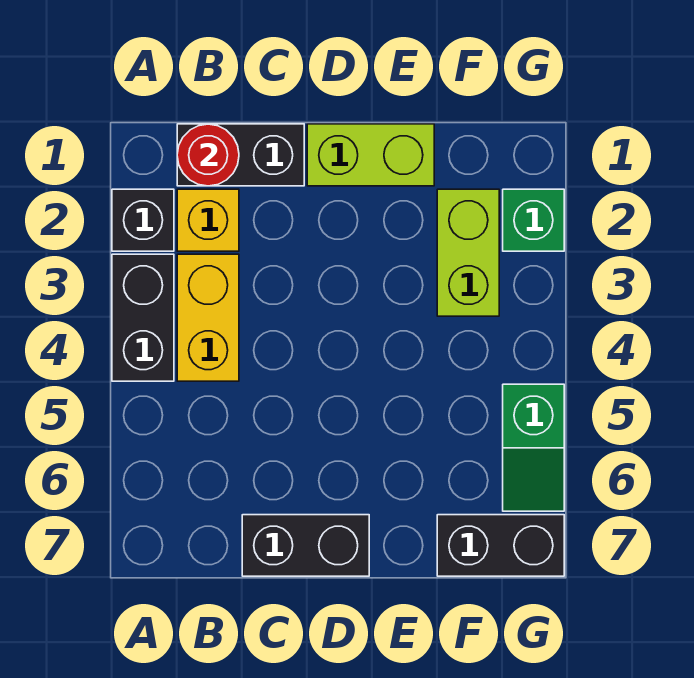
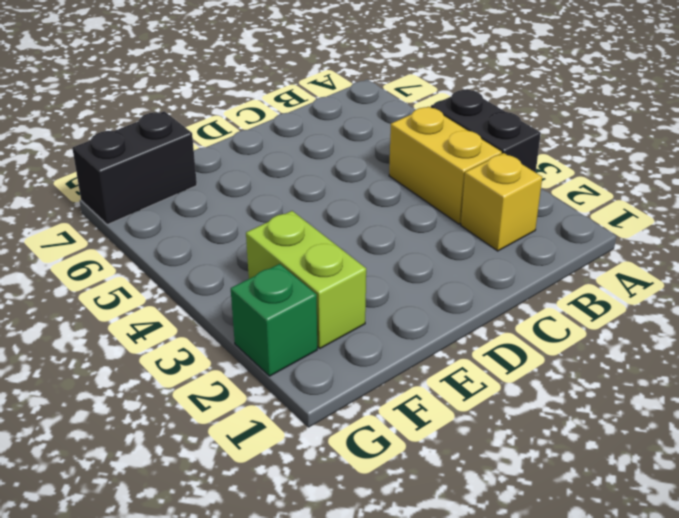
none -> black 1x1 brick [112,189,174,251]
none -> black 1x2 brick [177,124,304,186]
none -> black 1x2 brick [242,515,369,576]

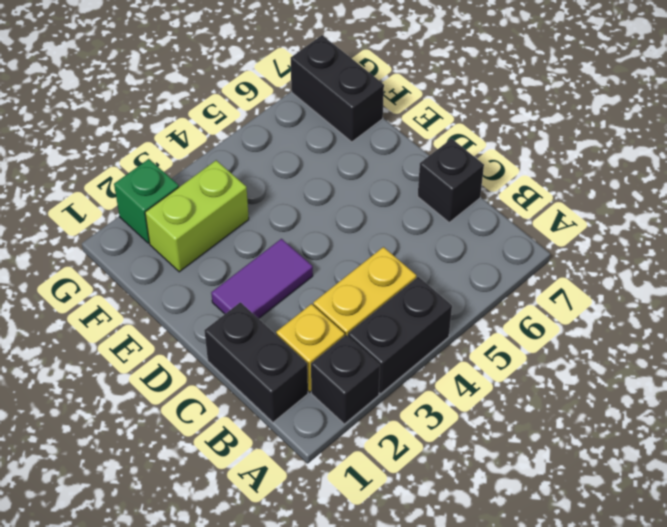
black 1x1 brick [418,139,484,222] -> black 1x2 brick [242,515,369,576]
purple 1x2 tile [211,239,313,319] -> none
none -> lime 1x2 brick [307,124,434,186]
none -> green 1x2 slope [503,384,564,511]
none -> red 1x1 round brick [177,124,239,186]

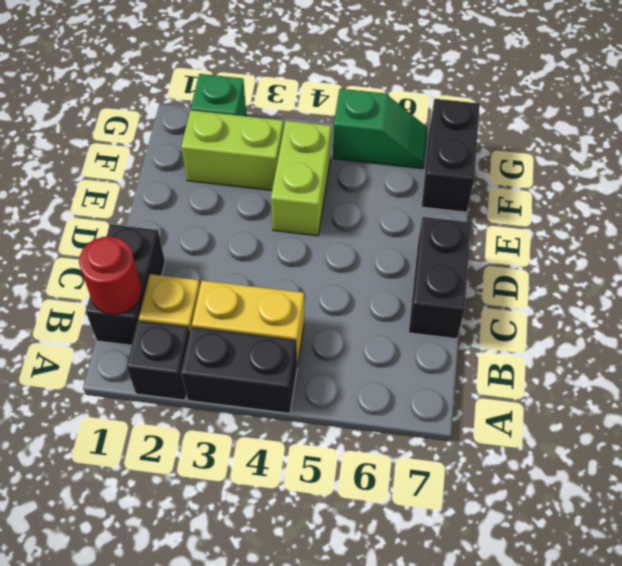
lime 1x2 brick [271,121,331,236] -> lime 1x2 brick moved to [307,124,434,186]

